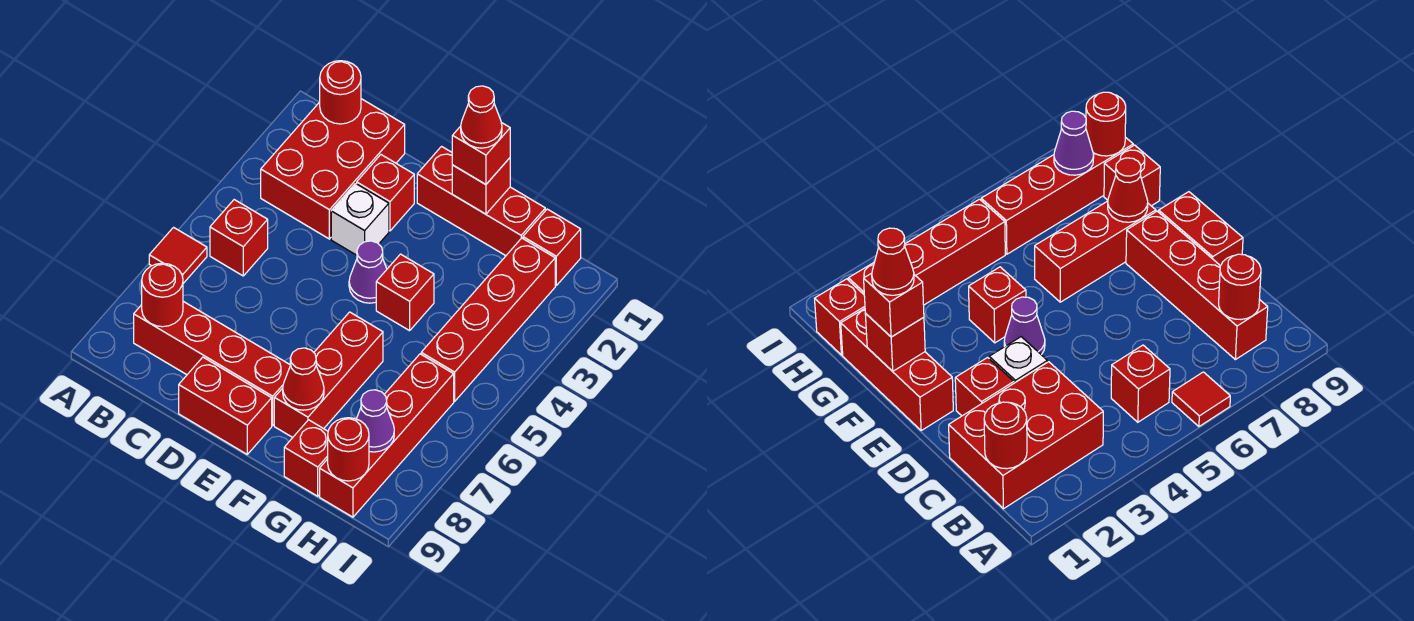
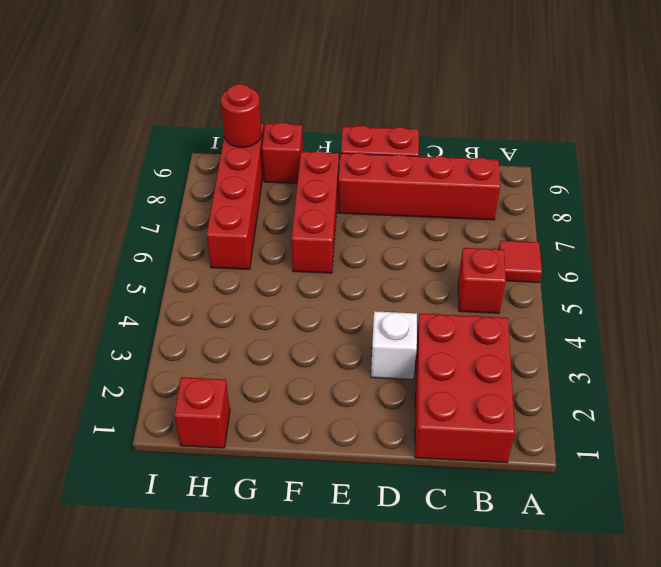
none -> red 1x1 brick [357,155,414,231]
none -> red 1x3 brick [417,146,545,256]
none -> purple 1x1 cone [349,241,387,303]

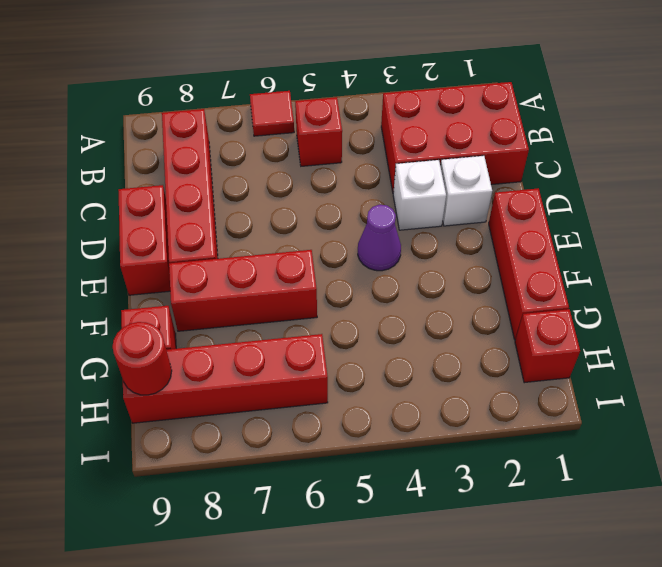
white 1x1 brick [440,156,492,226] -> red 1x1 brick [357,155,414,231]
none -> red 1x1 brick [376,254,434,331]
none -> red 1x4 brick [421,238,555,401]
none -> red 1x1 round brick [320,61,361,124]

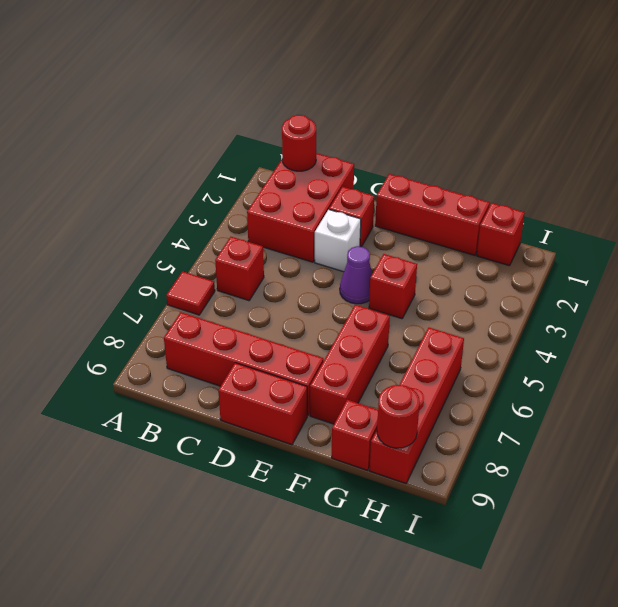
none -> red 1x4 brick [421,238,555,401]
none -> red 1x1 round brick [142,263,183,327]
none -> red 1x1 brick [452,158,510,214]

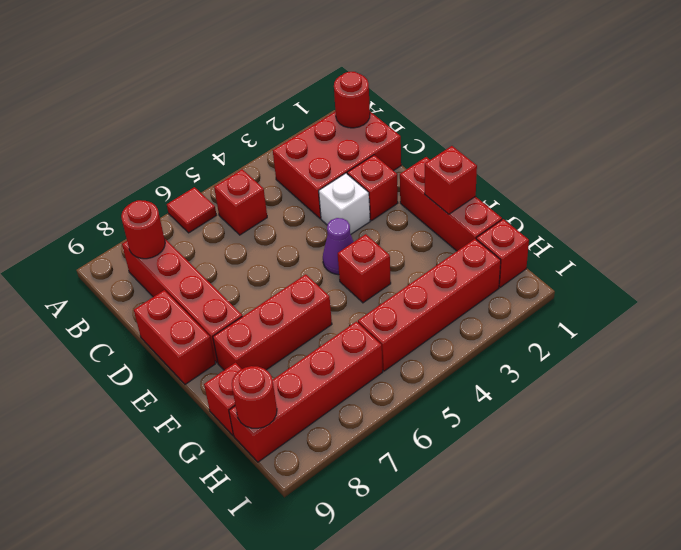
none -> red 1x1 cone [283,348,324,410]
none -> purple 1x1 cone [356,390,394,452]
none -> red 1x1 brick [452,123,510,184]

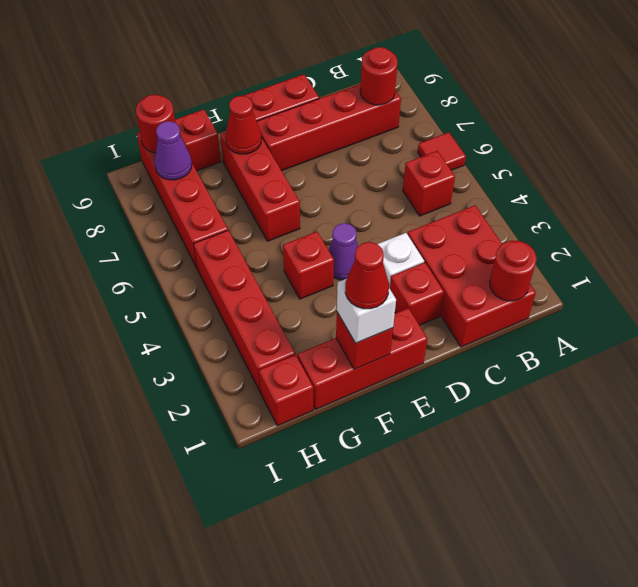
white 1x1 brick [337,279,396,343] -> red 1x1 brick [452,123,510,184]

